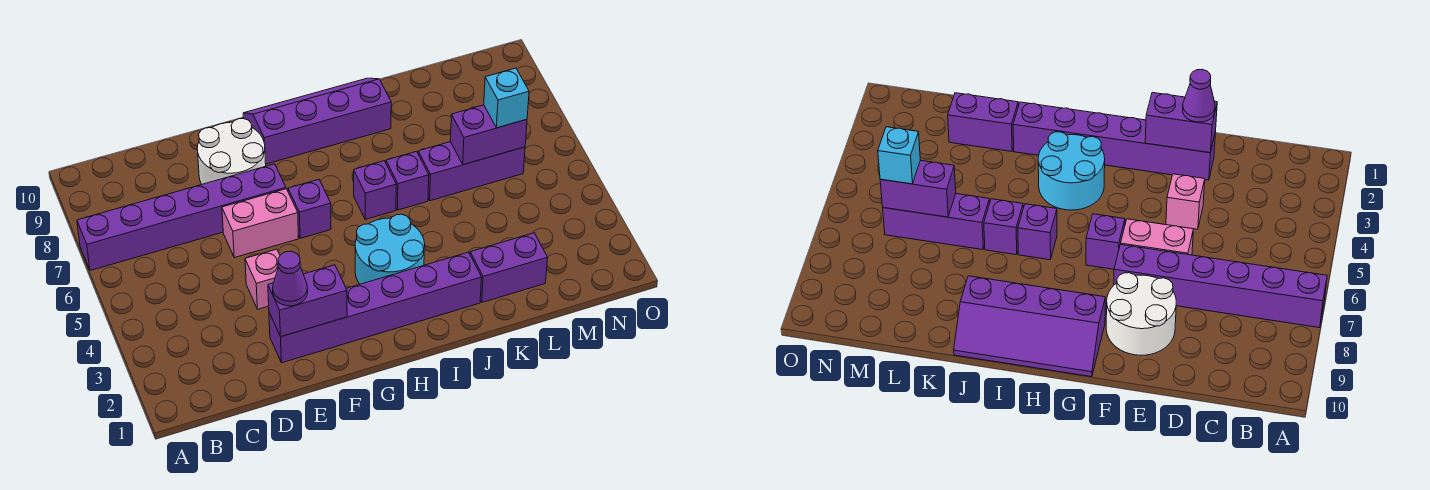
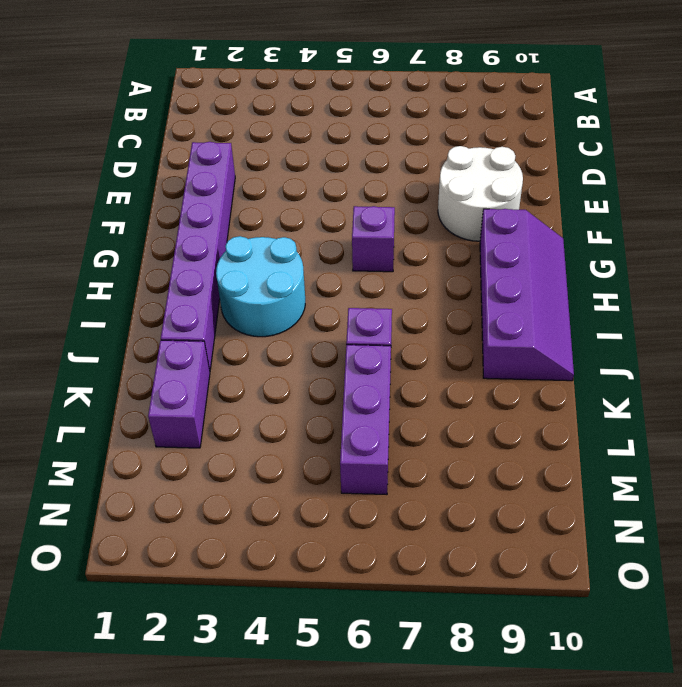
none -> purple 1x6 brick [77,164,286,271]
none -> pink 1x1 brick [245,249,280,309]
none -> pink 1x2 brick [222,189,298,258]

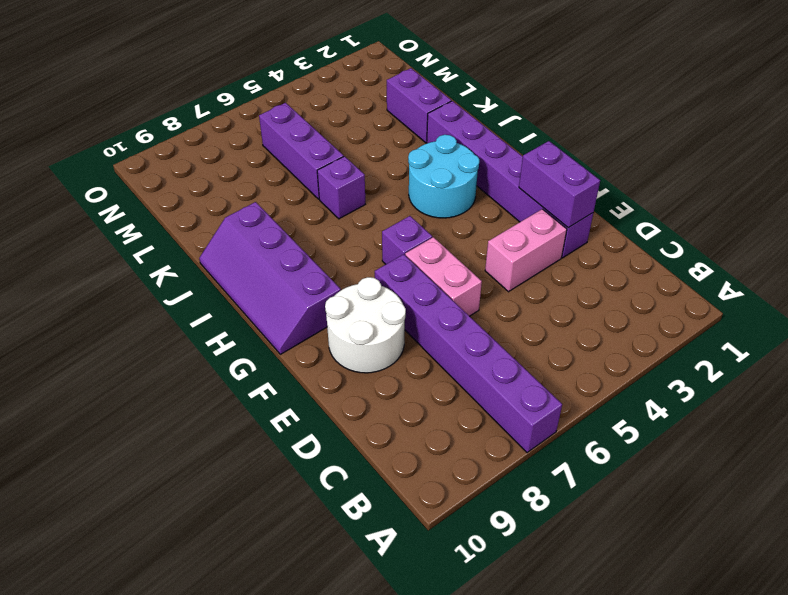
pink 1x2 brick [485,209,567,292] -> pink 1x1 brick [245,249,280,309]
none -> purple 1x1 brick [354,161,396,219]
none -> purple 1x2 brick [450,105,527,165]
none -> purple 1x1 cone [273,251,308,306]

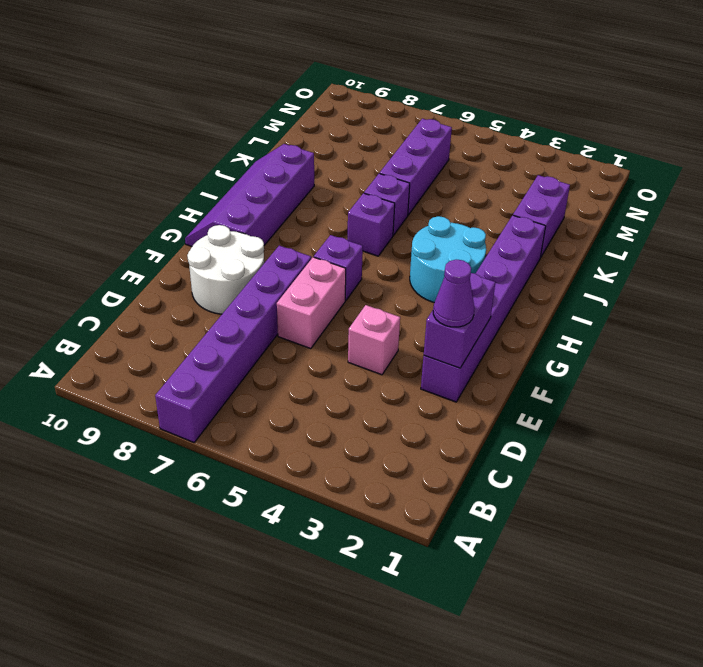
none -> purple 1x2 brick [450,105,527,165]
none -> cyan 1x1 brick [484,68,529,128]

